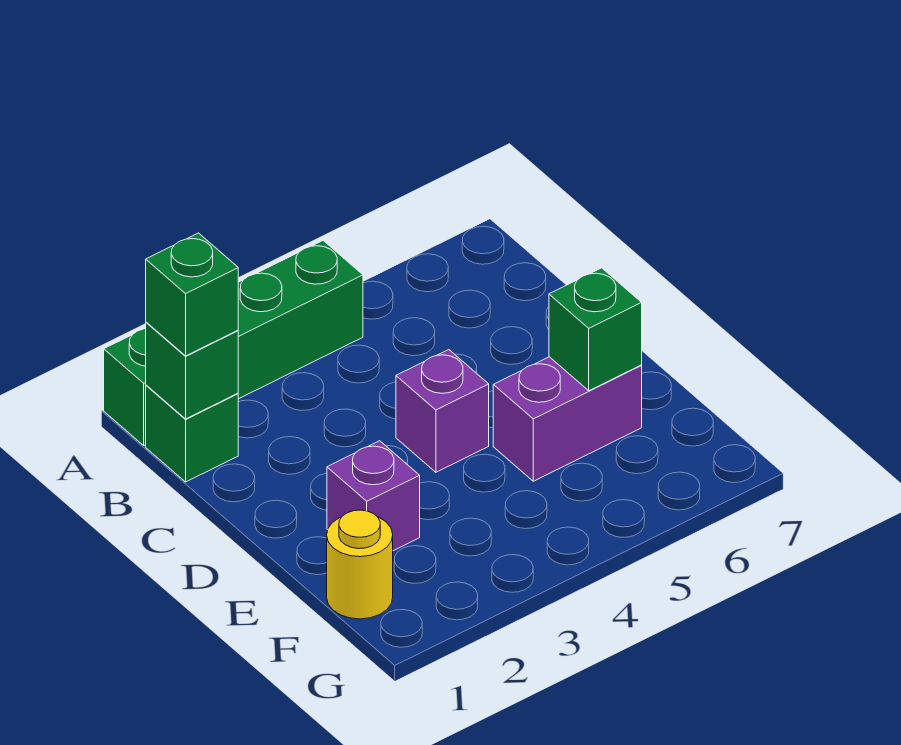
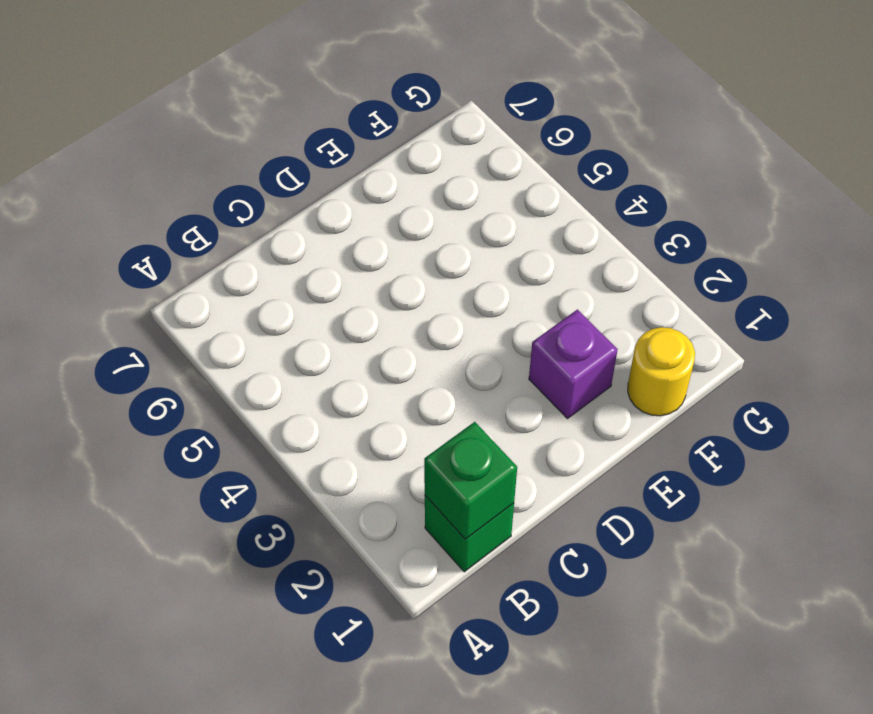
none -> green 1x4 brick [104,241,363,445]
none -> purple 1x1 brick [396,350,489,472]

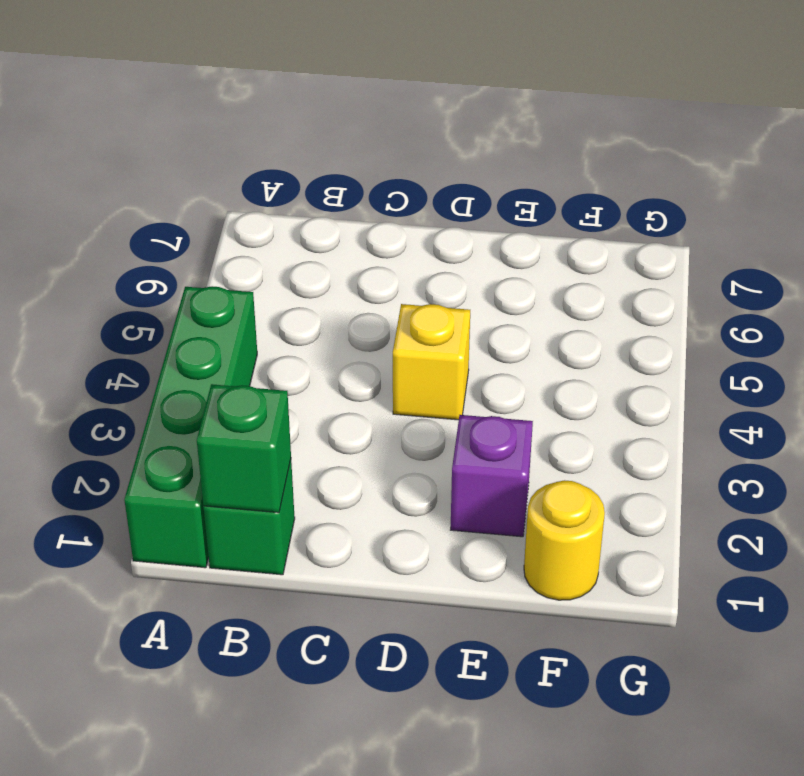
yellow 1x1 brick [393,304,470,420] -> purple 1x1 brick [396,350,489,472]
none -> purple 1x2 brick [493,357,642,481]
none -> green 1x1 brick [549,268,642,391]

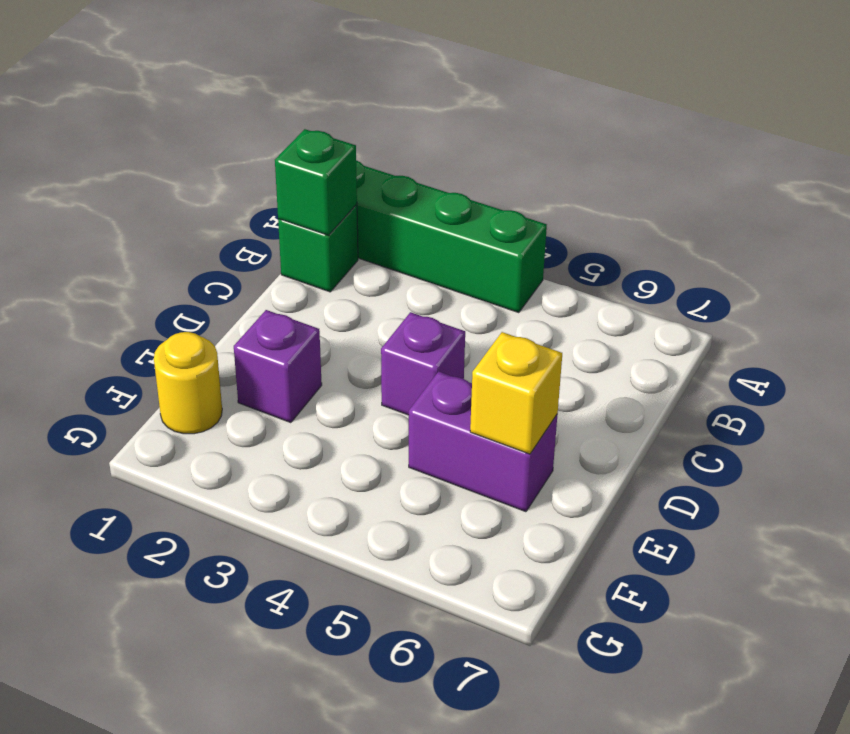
yellow 1x1 brick [470,332,562,454] -> green 1x1 brick [549,268,642,391]
none -> green 1x1 brick [146,233,238,356]

